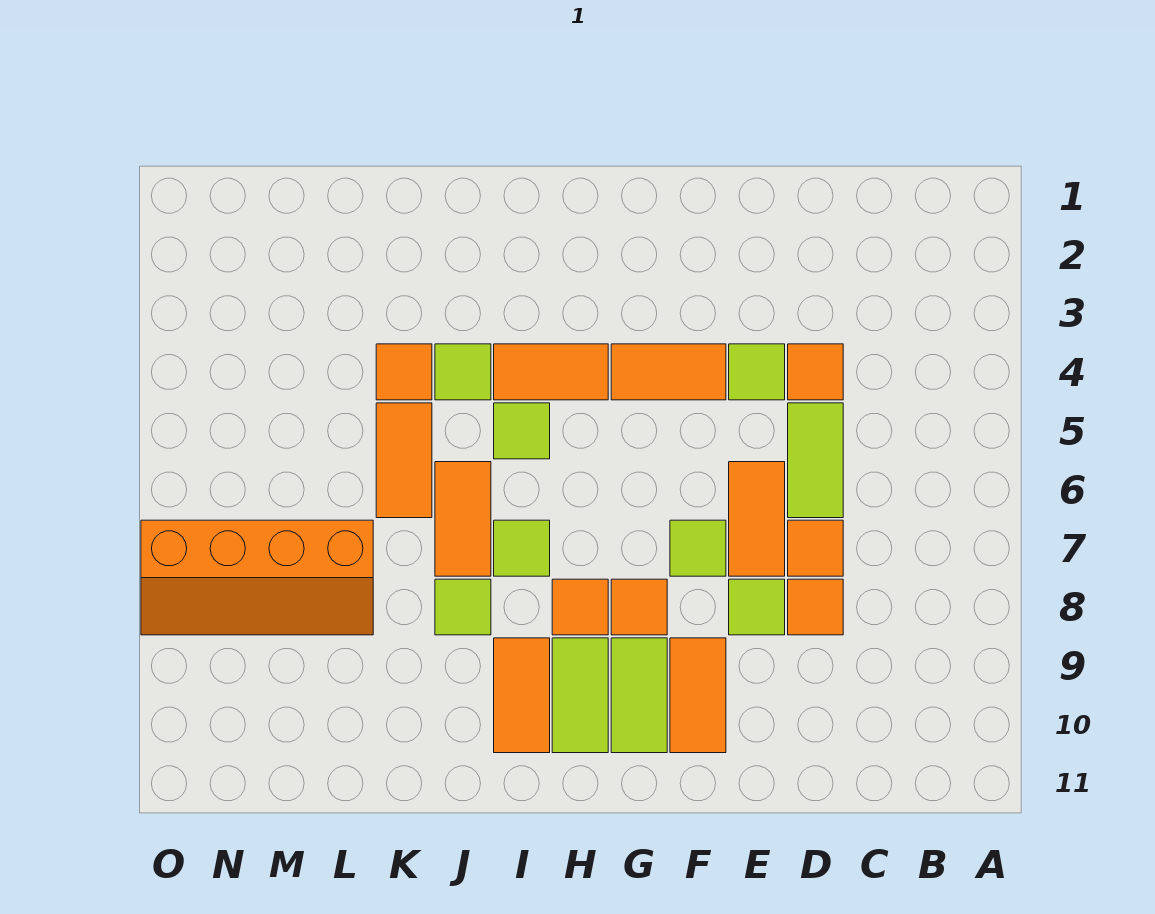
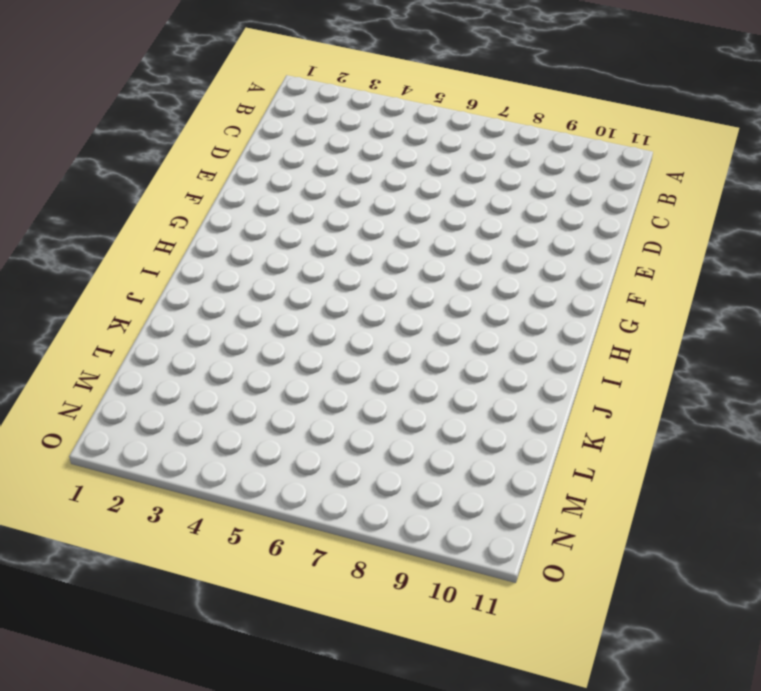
none -> orange 1x1 tile [788,344,843,400]
none -> lime 1x2 tile [788,403,843,518]
none -> orange 1x1 tile [788,520,843,576]

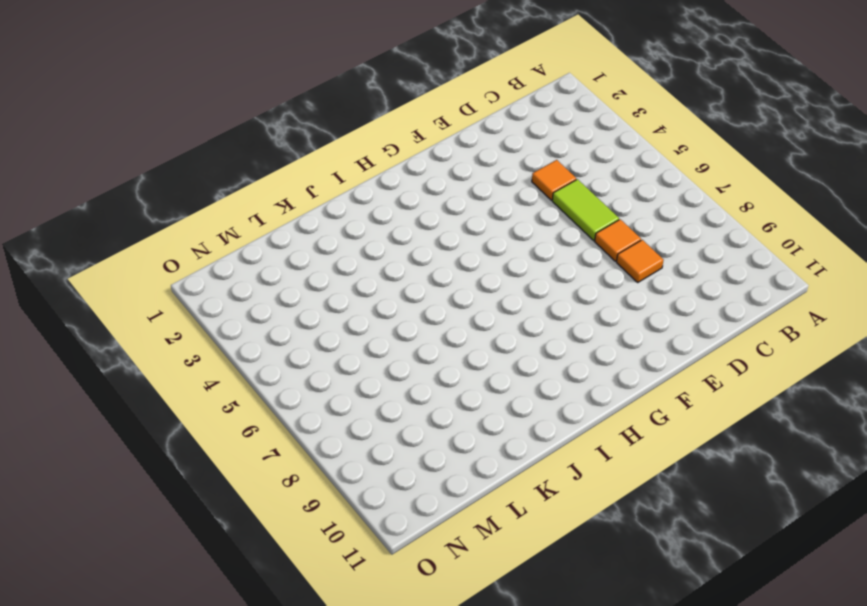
none -> lime 1x1 tile [729,344,785,400]
none -> orange 1x2 tile [729,462,785,576]
none -> lime 1x1 tile [729,579,785,635]

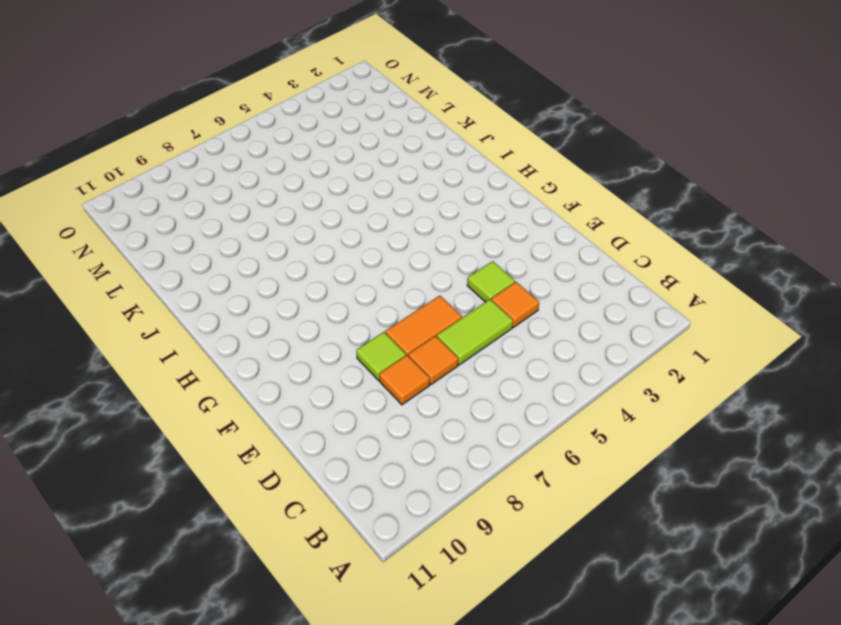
none -> orange 1x2 tile [611,344,726,400]
none -> lime 1x1 tile [670,520,726,576]
none -> orange 1x2 tile [670,638,726,753]

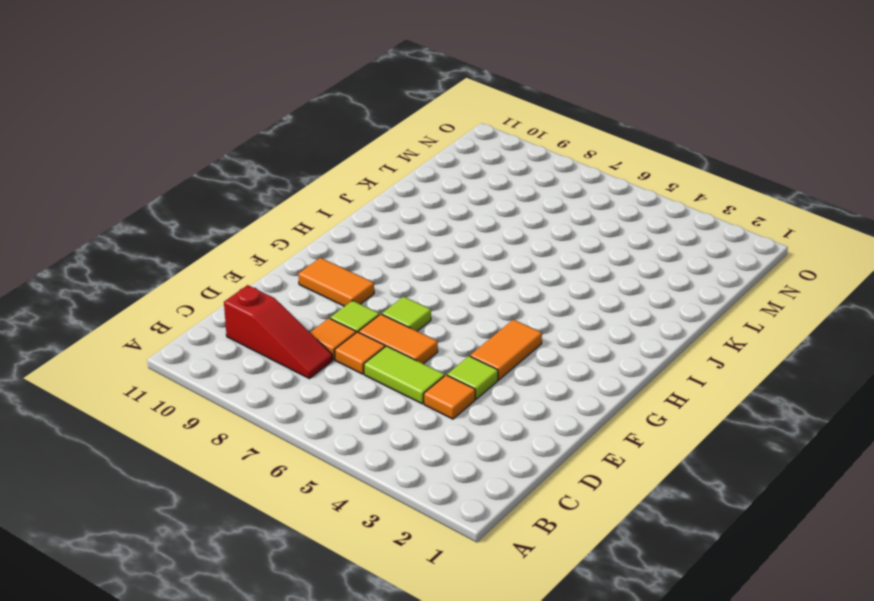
red 1x3 slope [224,285,333,379] -> none
none -> orange 1x1 tile [611,579,667,635]
none -> lime 1x2 tile [611,638,667,753]
none -> orange 1x2 tile [494,344,608,400]

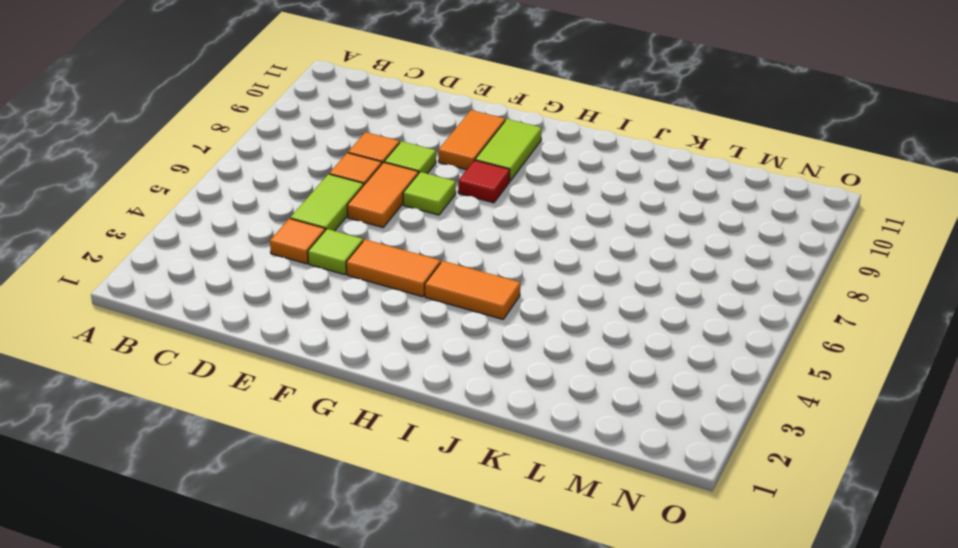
red 1x1 tile [458,160,510,203] -> orange 1x1 tile [611,579,667,635]
none -> orange 1x1 tile [552,579,608,635]
none -> lime 1x2 tile [552,638,608,753]
none -> lime 1x1 tile [494,403,550,459]

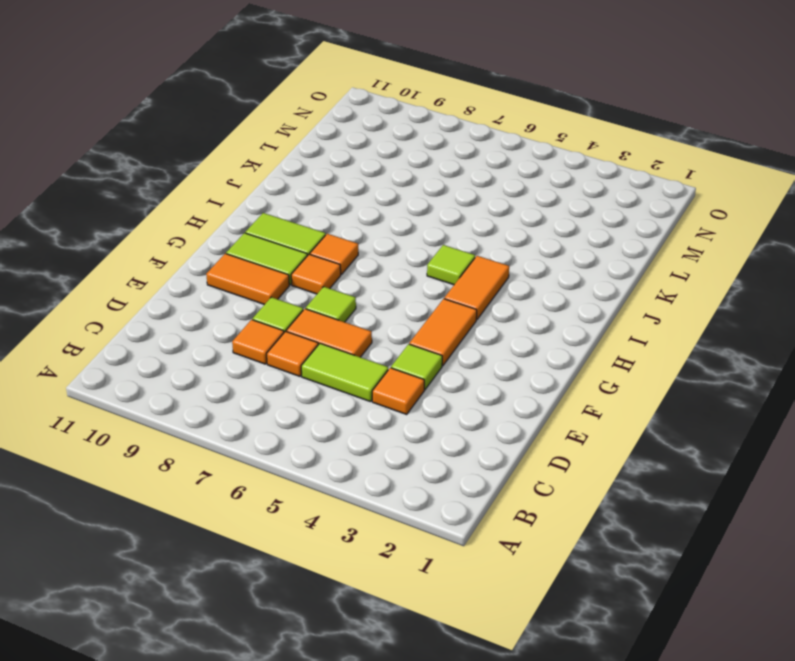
none -> lime 1x1 tile [494,520,550,576]
none -> orange 1x2 tile [494,638,550,753]
none -> lime 1x1 tile [435,344,491,400]

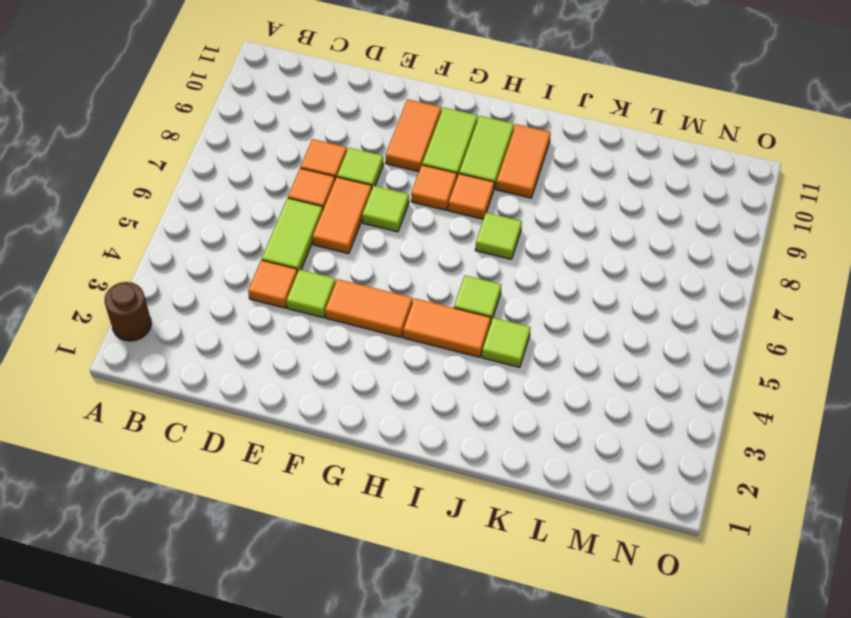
brown 1x1 round brick [105,282,151,341] -> none
none -> orange 1x2 tile [435,462,491,576]
none -> lime 1x1 tile [435,579,491,635]
none -> orange 1x1 tile [376,344,432,400]

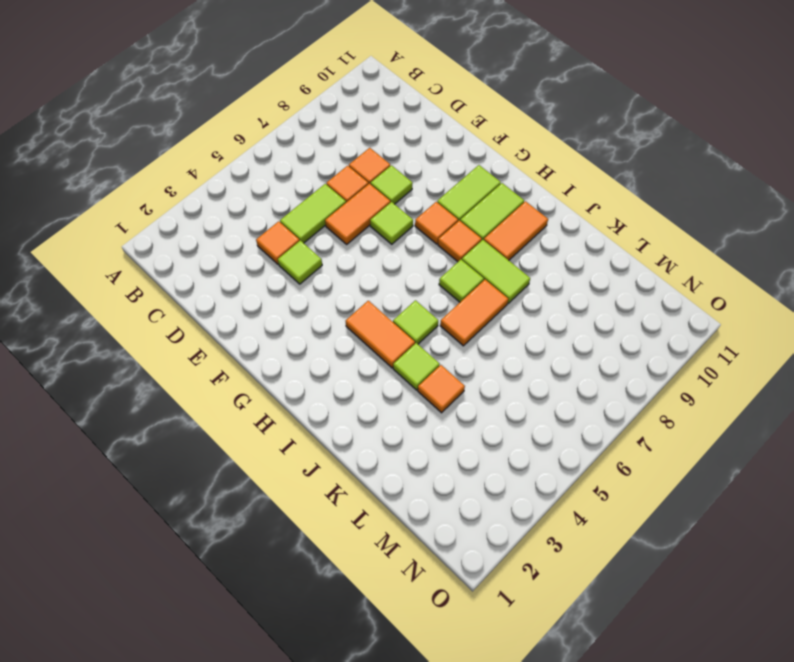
lime 1x2 tile [462,240,530,303] -> lime 1x1 tile [435,579,491,635]
none -> orange 1x2 tile [611,344,726,400]
none -> orange 1x2 tile [670,638,726,753]
none -> orange 1x2 tile [376,403,432,518]

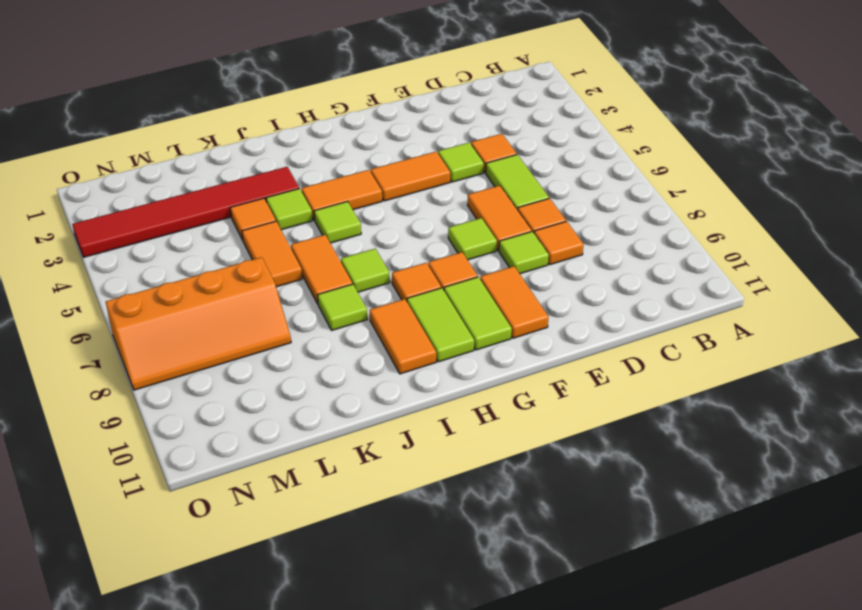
red 1x6 tile [72,167,299,257] -> none

